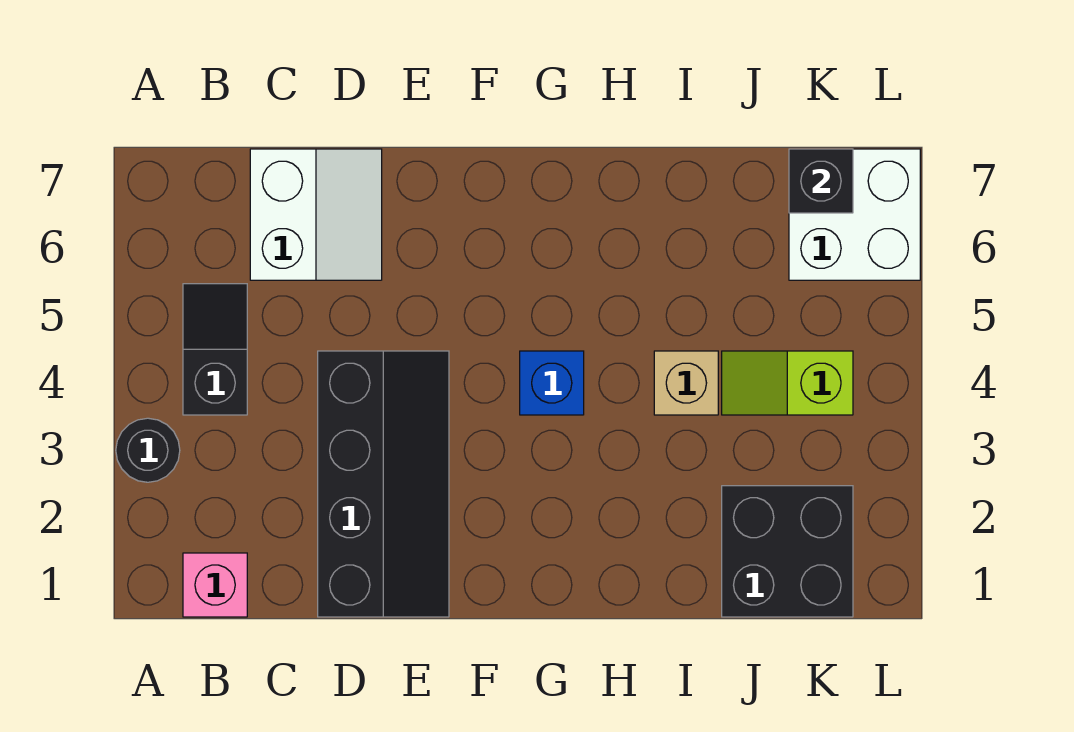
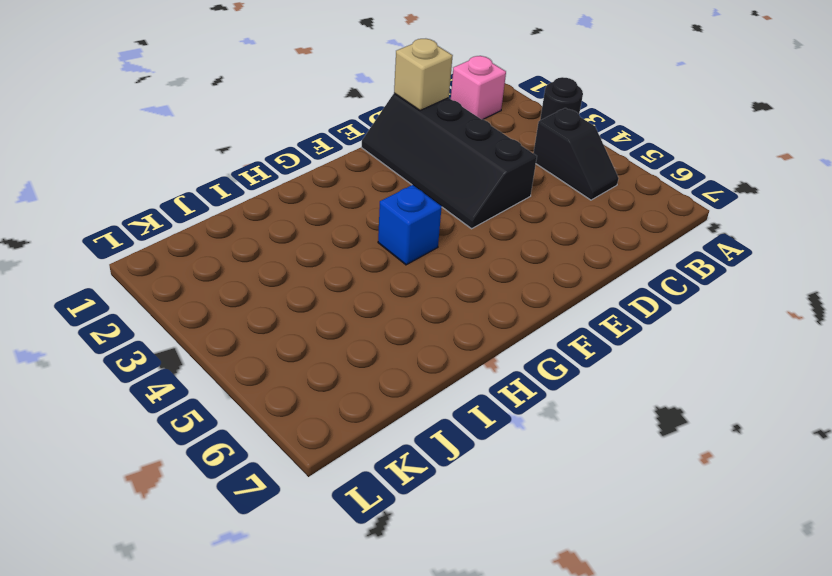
tan 1x1 brick [394,39,453,111] -> tan 1x1 brick moved to [654,351,718,415]
none -> white 2x2 slope [250,149,382,280]
none -> black 2x2 brick [722,486,853,617]

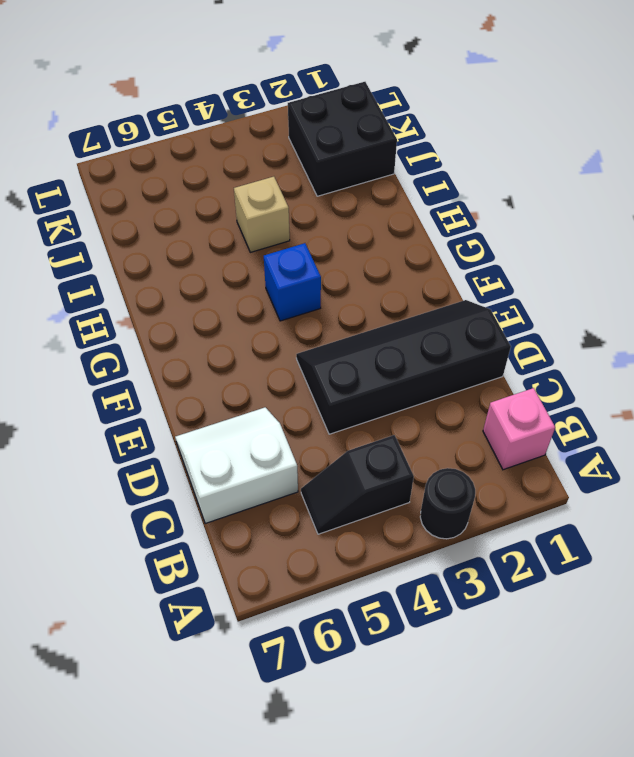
none -> lime 1x2 slope [722,351,853,415]
none -> white 2x2 brick [789,149,920,280]

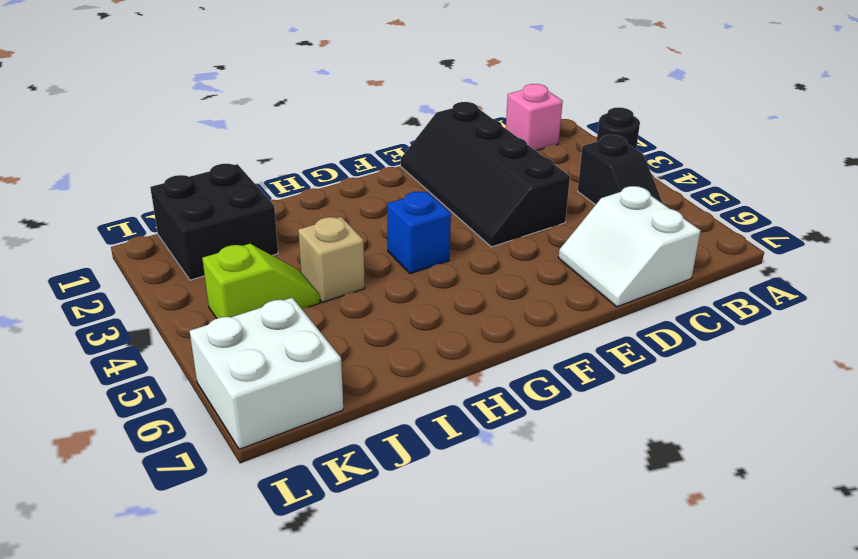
none -> black 1x1 brick [789,149,853,213]

